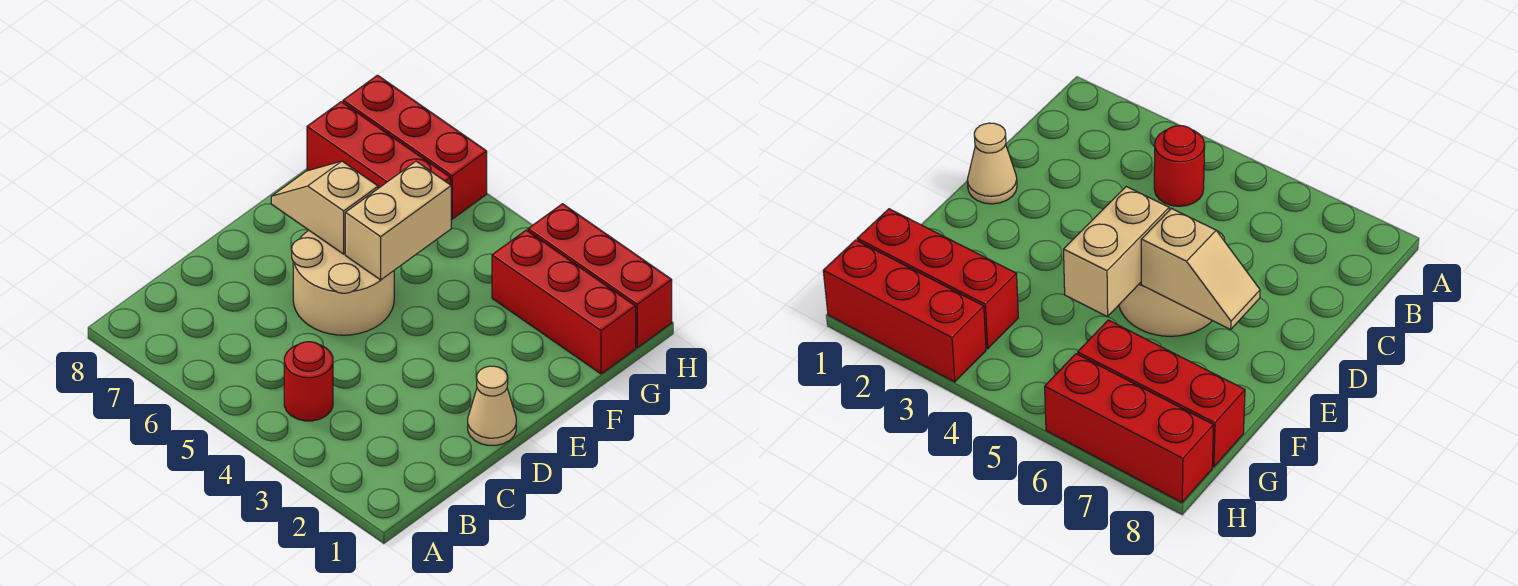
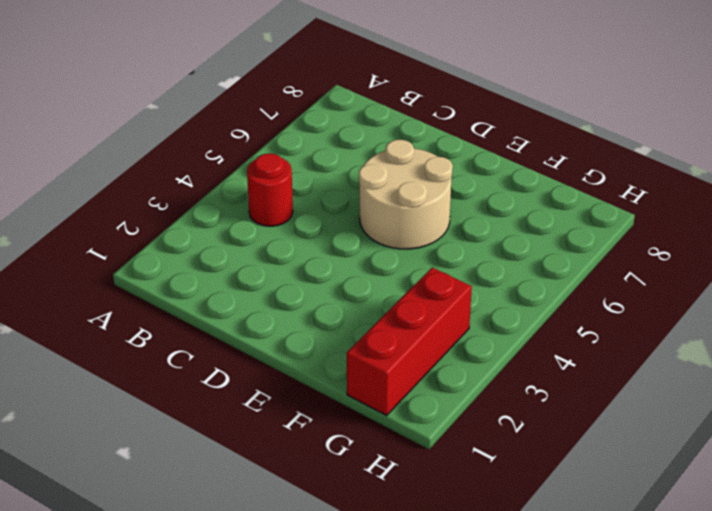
none -> tan 1x1 cone [468,366,516,445]
none -> red 1x3 brick [307,102,451,188]

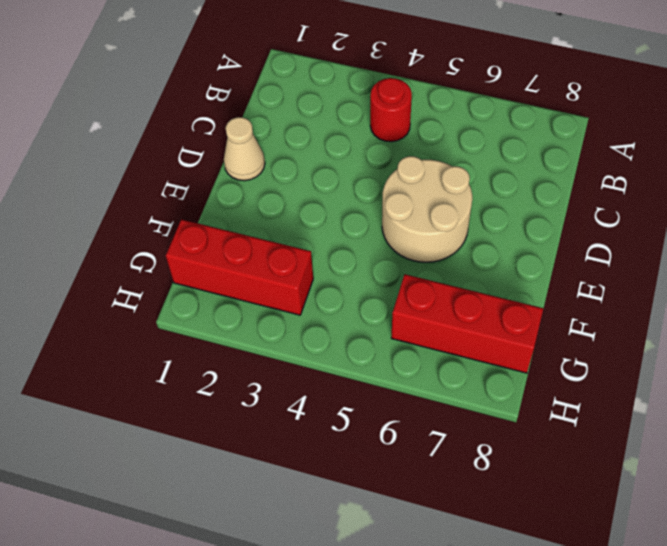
none -> red 1x3 brick [528,204,672,347]
none -> red 1x3 brick [343,75,487,219]

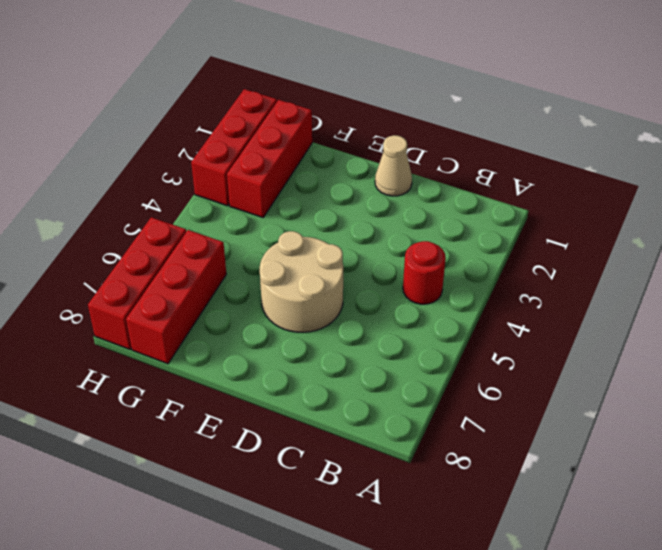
none -> tan 1x2 brick [345,161,451,280]
none -> tan 1x2 slope [271,161,378,254]

